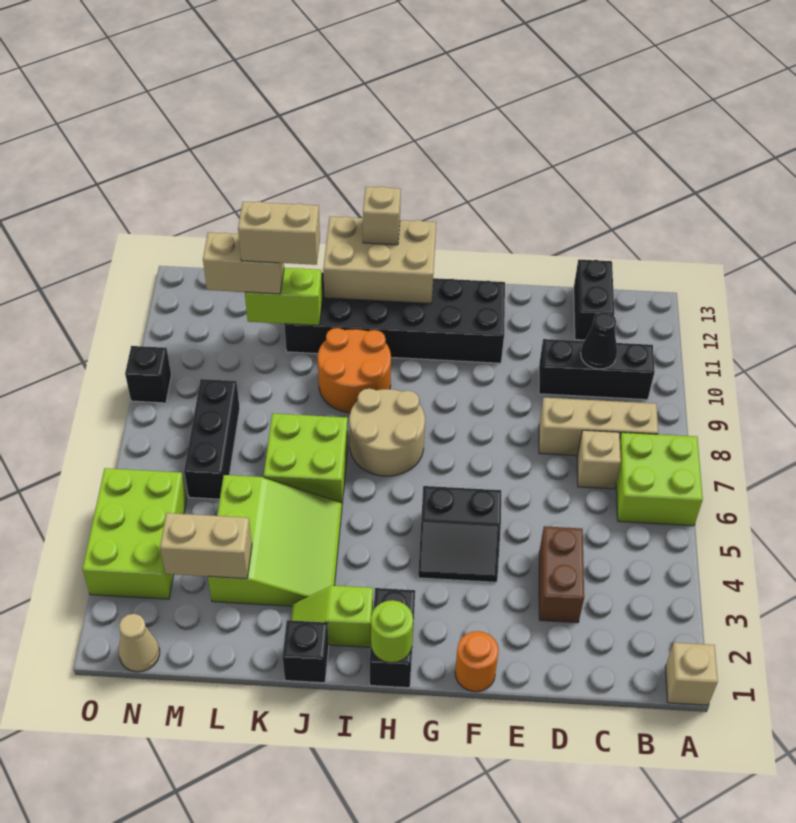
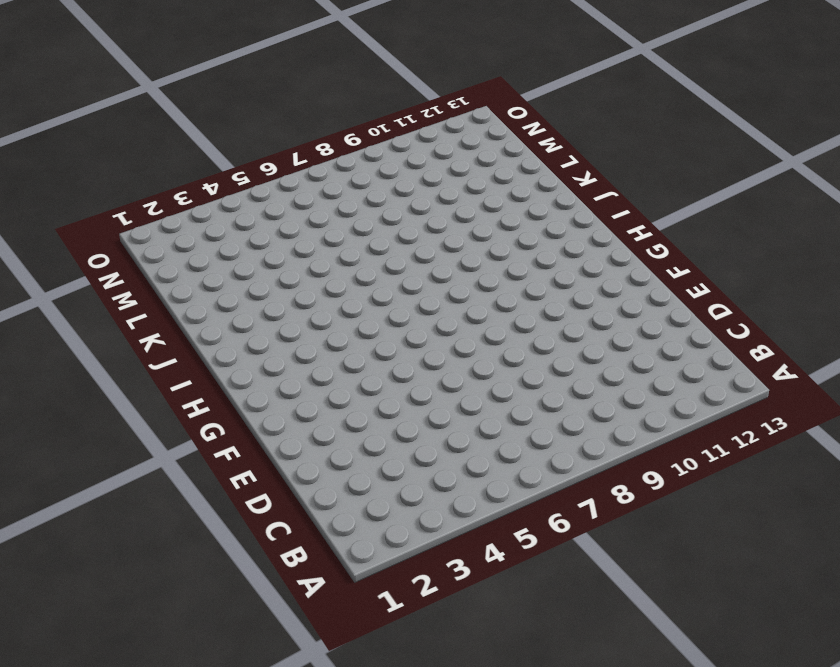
none -> tan 1x1 brick [665,643,718,705]
none -> lime 2x2 brick [616,432,703,526]
none -> tan 1x3 brick [539,398,658,456]

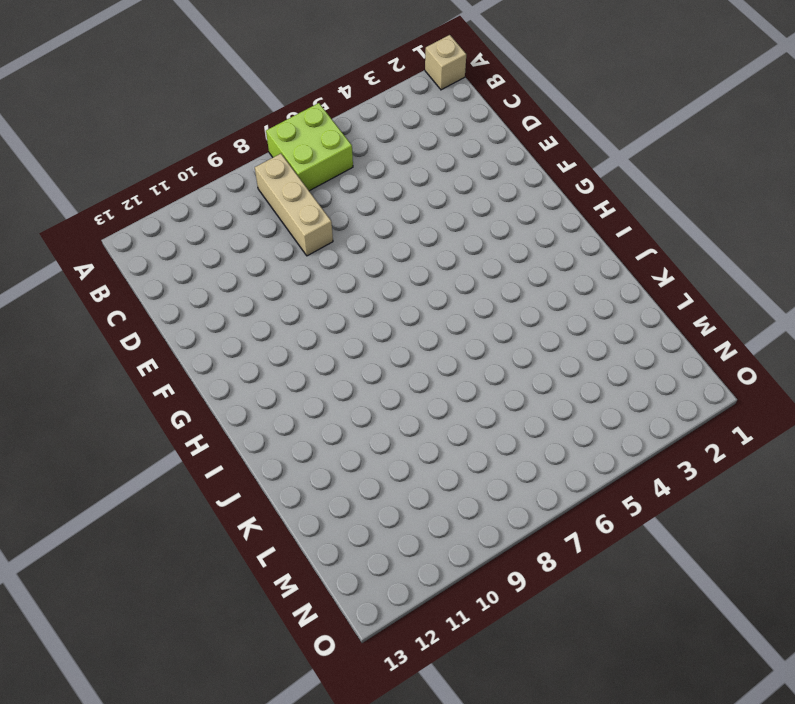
none -> black 1x3 brick [539,339,655,400]
none -> tan 1x1 brick [577,430,621,489]
none -> black 1x2 brick [574,260,614,340]

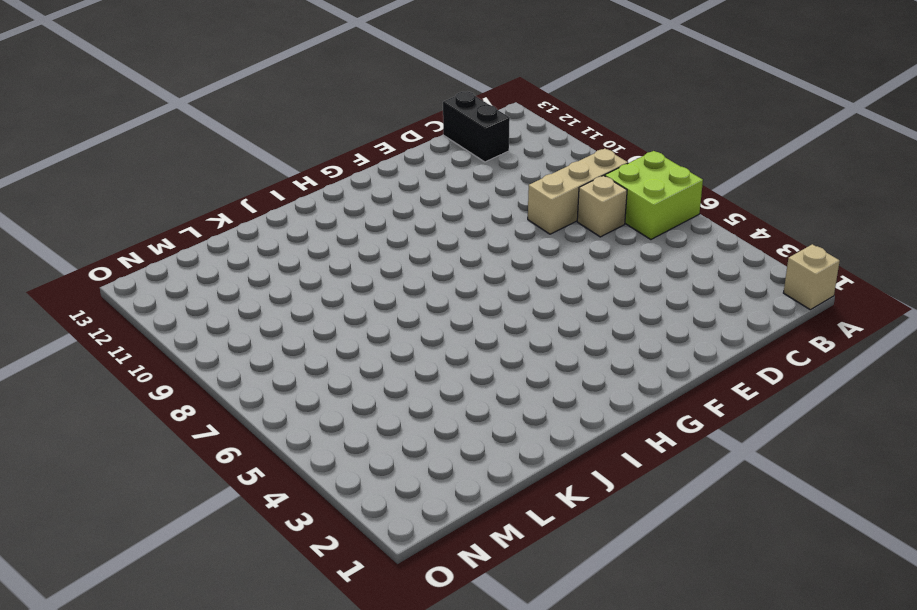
none -> black 1x3 brick [539,339,655,400]
none -> brown 1x2 brick [539,526,584,623]
none -> orange 1x1 round brick [455,631,499,692]

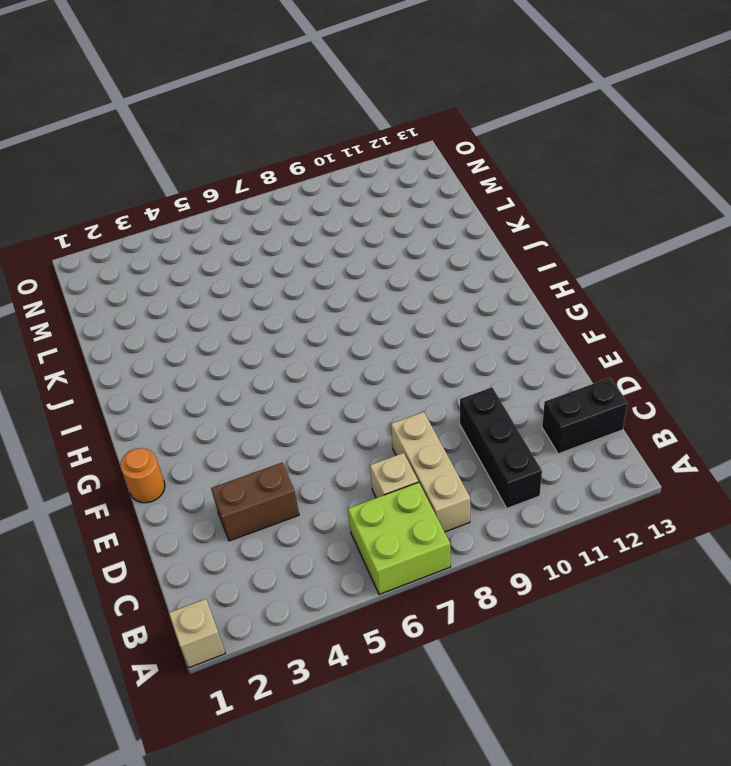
none -> black 2x2 slope [418,486,501,582]
none -> black 2x6 brick [284,272,505,363]
none -> black 1x2 brick [370,588,415,688]

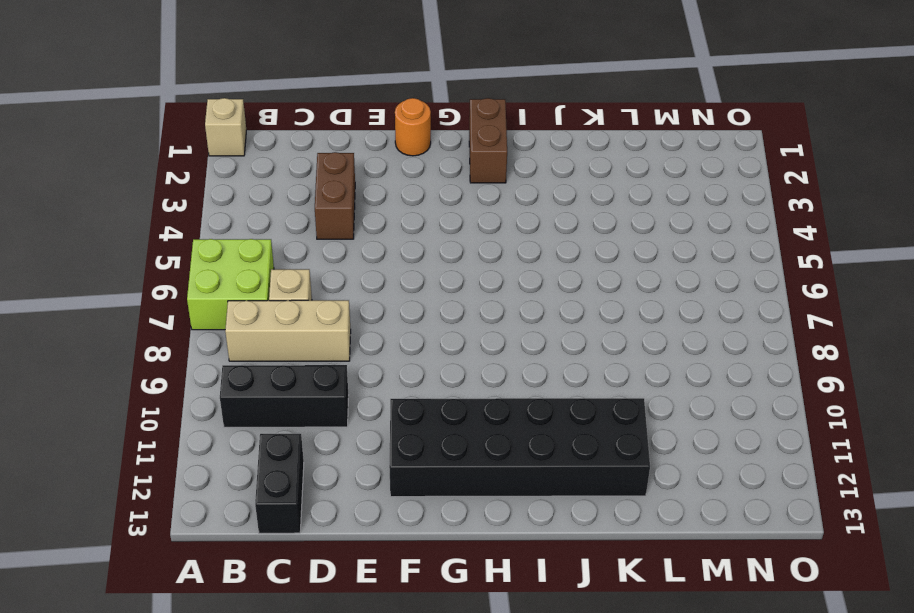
brown 1x2 brick [469,98,507,183] -> black 1x2 brick [370,588,415,688]
none -> black 2x2 slope [418,486,501,582]
none -> tan 2x2 round brick [349,389,425,476]
none -> lime 1x2 slope [291,585,373,647]

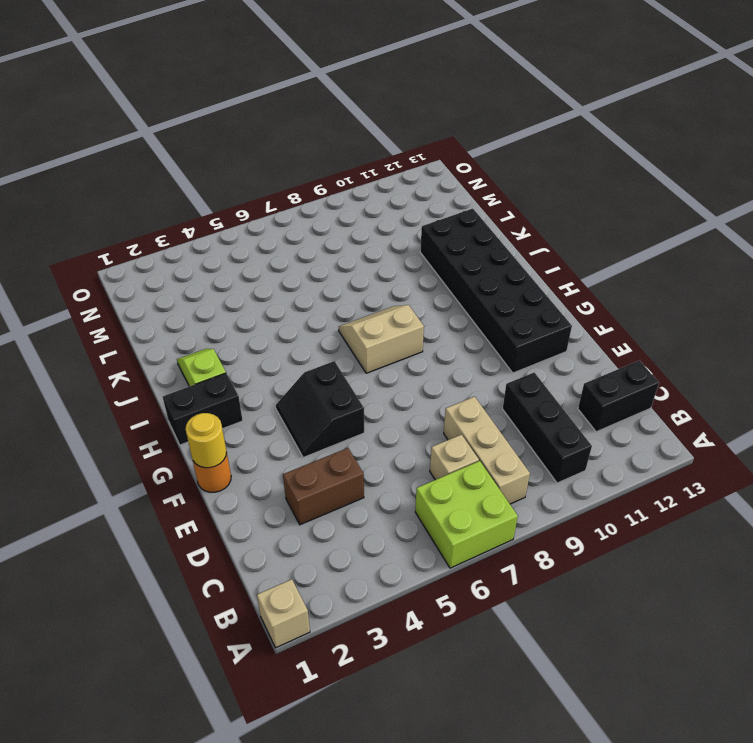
yellow 1x1 round brick [185,413,227,468] -> none
tan 2x2 slope [339,305,424,373] -> tan 2x2 round brick [349,389,425,476]
none -> orange 2x2 round brick [318,328,391,413]
none -> black 1x1 brick [283,620,329,683]
none -> lime 3x3 slope [208,475,342,606]

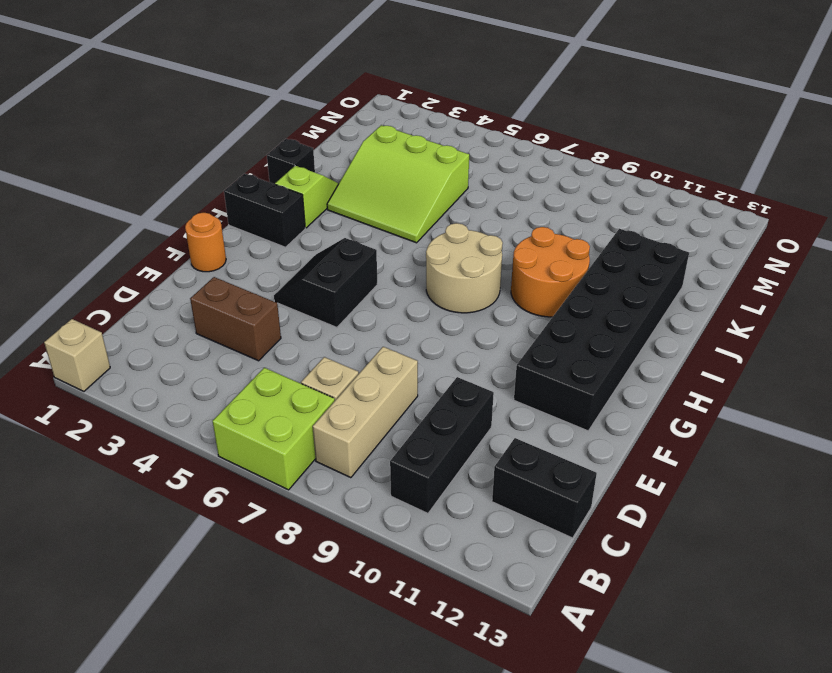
none -> lime 2x2 brick [264,413,348,503]
none -> black 1x3 brick [184,379,240,499]
none -> tan 1x1 cone [119,614,160,672]

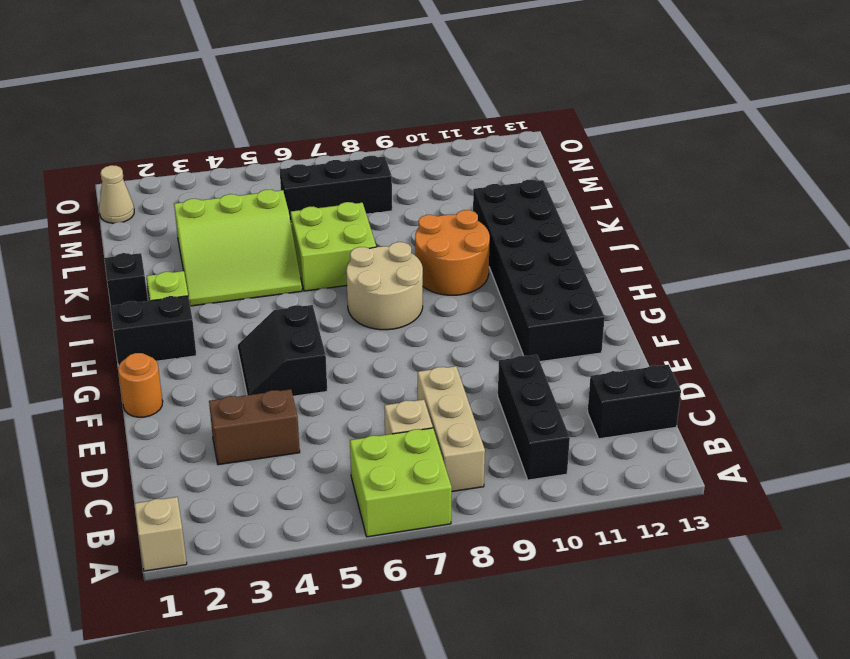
none -> lime 2x3 brick [82,468,187,599]
none -> black 1x1 brick [125,346,171,403]
none -> black 1x1 cone [581,312,617,369]

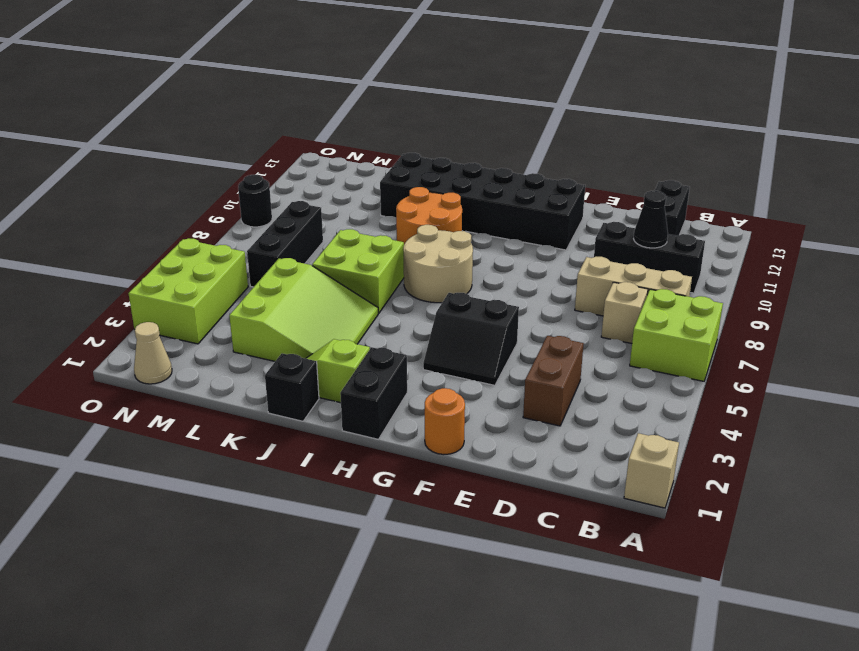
black 1x1 round brick [238,175,272,227] -> black 1x1 brick [125,346,171,403]
none -> lime 1x1 round brick [371,600,413,663]
none -> tan 2x3 brick [323,217,436,304]
none -> lime 1x2 brick [245,268,323,325]

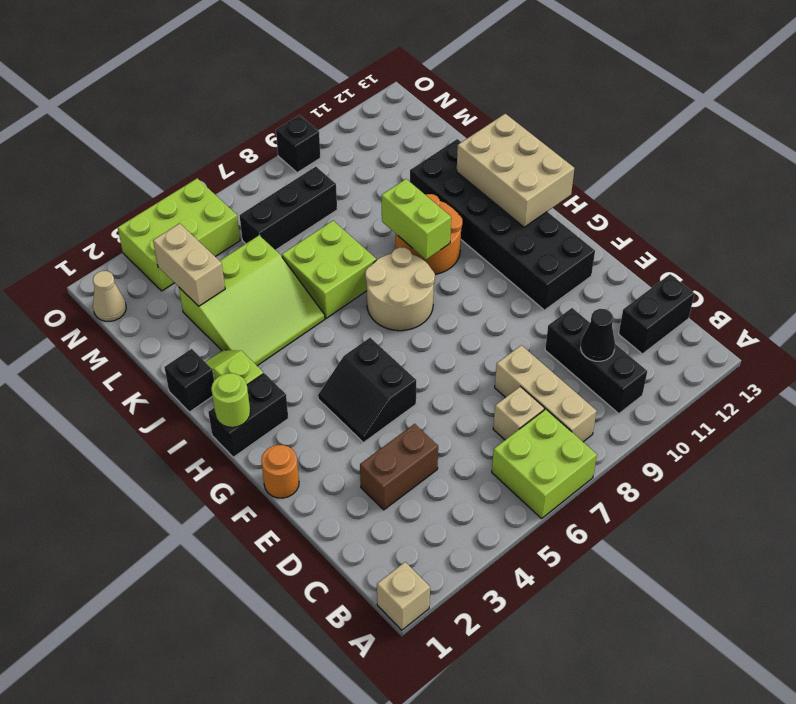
lime 1x2 brick [382,179,451,260] -> lime 1x2 brick moved to [245,268,323,325]
none -> tan 1x1 brick [363,187,401,245]
none -> tan 1x2 brick [203,233,284,294]
none -> tan 1x2 brick [238,201,320,265]

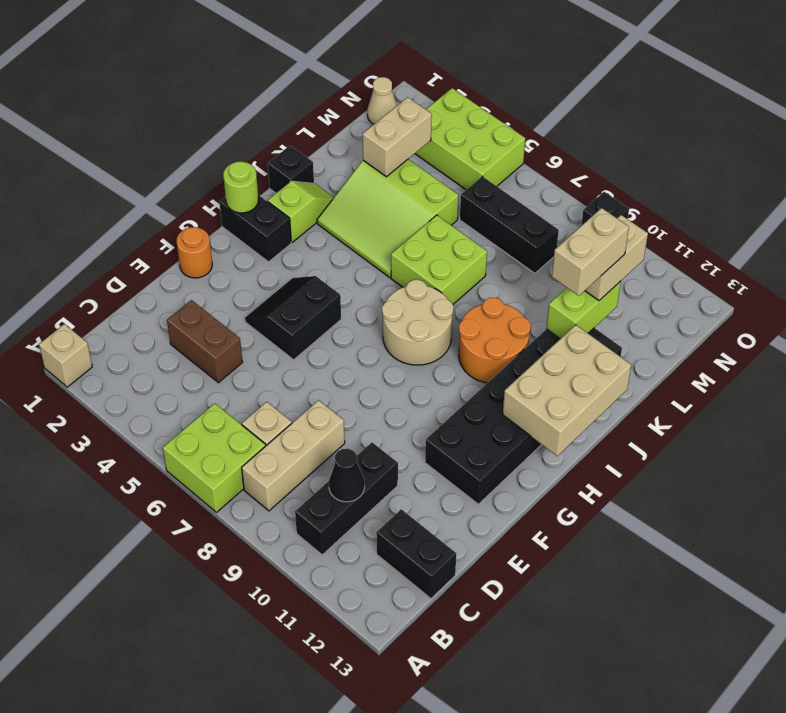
none -> tan 1x1 brick [363,187,401,245]

